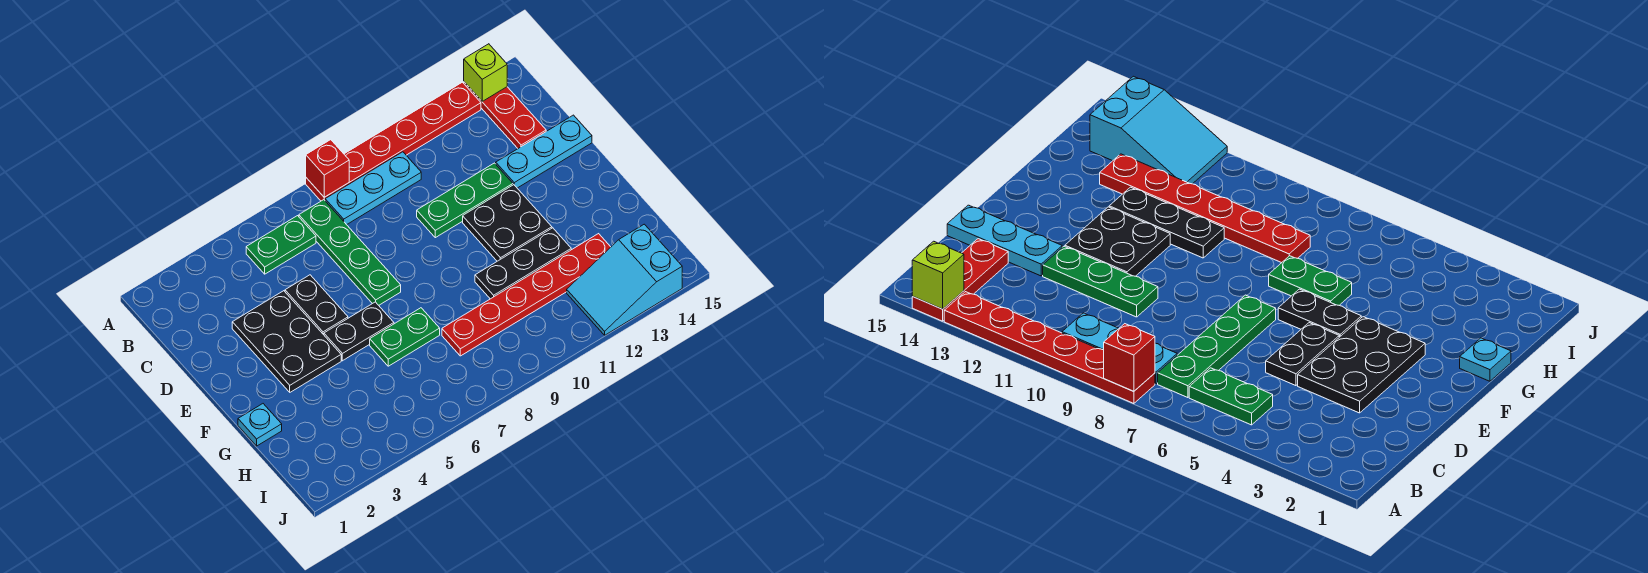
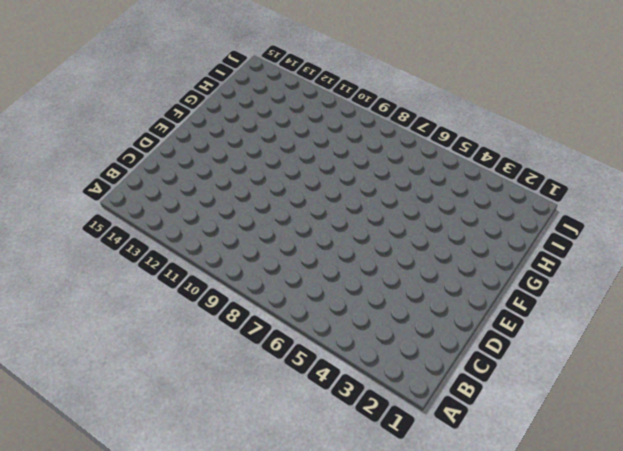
none -> red 1x6 plate [306,82,481,201]
none -> red 1x3 plate [464,82,546,148]
none -> green 1x2 plate [246,216,316,274]

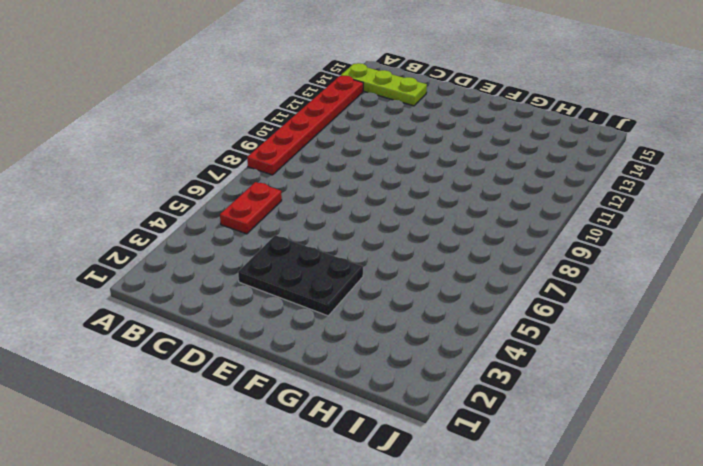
lime 1x3 plate [341,63,427,106] -> red 1x3 plate [464,82,546,148]
red 1x2 plate [220,182,282,234] -> green 1x2 plate [246,216,316,274]
none -> green 1x4 plate [299,200,401,305]
none -> cyan 1x3 plate [325,152,421,225]
none -> black 1x2 plate [285,275,348,335]

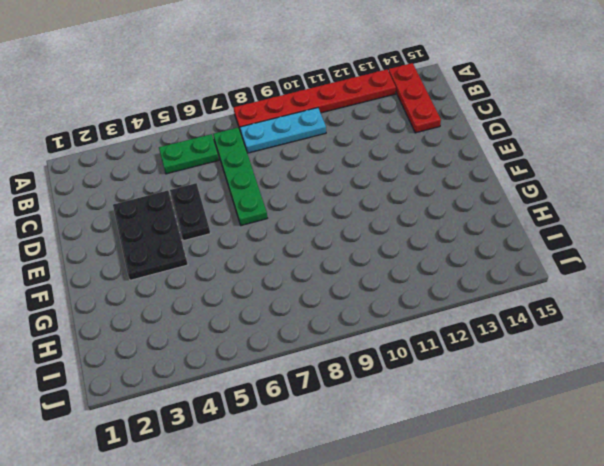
none -> green 1x3 plate [417,163,513,238]
none -> cyan 1x3 plate [496,115,592,188]
none -> black 2x2 plate [463,185,552,261]

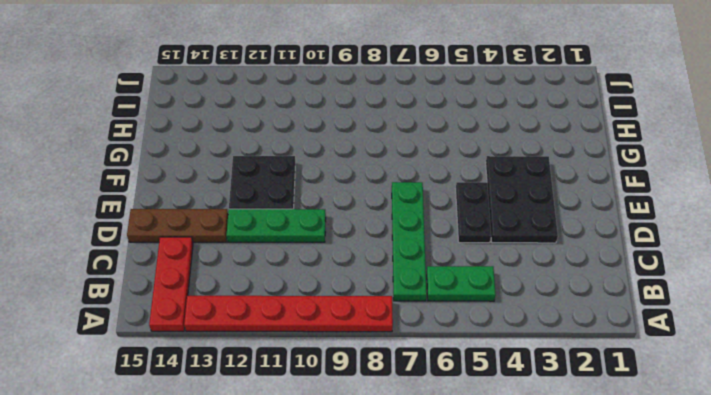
brown 1x3 plate [127,209,228,242] -> cyan 1x3 plate [496,115,592,188]
none -> cyan 1x3 plate [325,152,421,225]
none -> black 1x2 plate [324,302,394,361]
none -> cyan 1x1 plate [238,404,282,446]

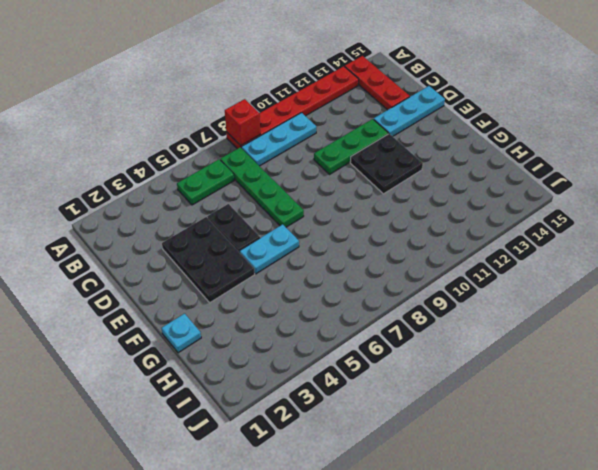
cyan 1x2 plate [240,224,299,274] -> black 1x2 plate [324,302,394,361]
none -> green 1x2 plate [370,308,440,366]
none -> black 1x3 plate [475,228,571,299]
none -> red 1x6 plate [442,234,610,356]

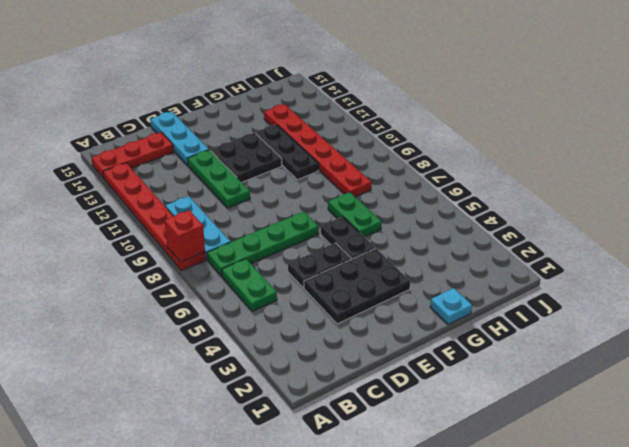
none -> cyan 2x3 slope [567,224,682,335]
none -> lime 1x1 brick [464,44,507,101]

